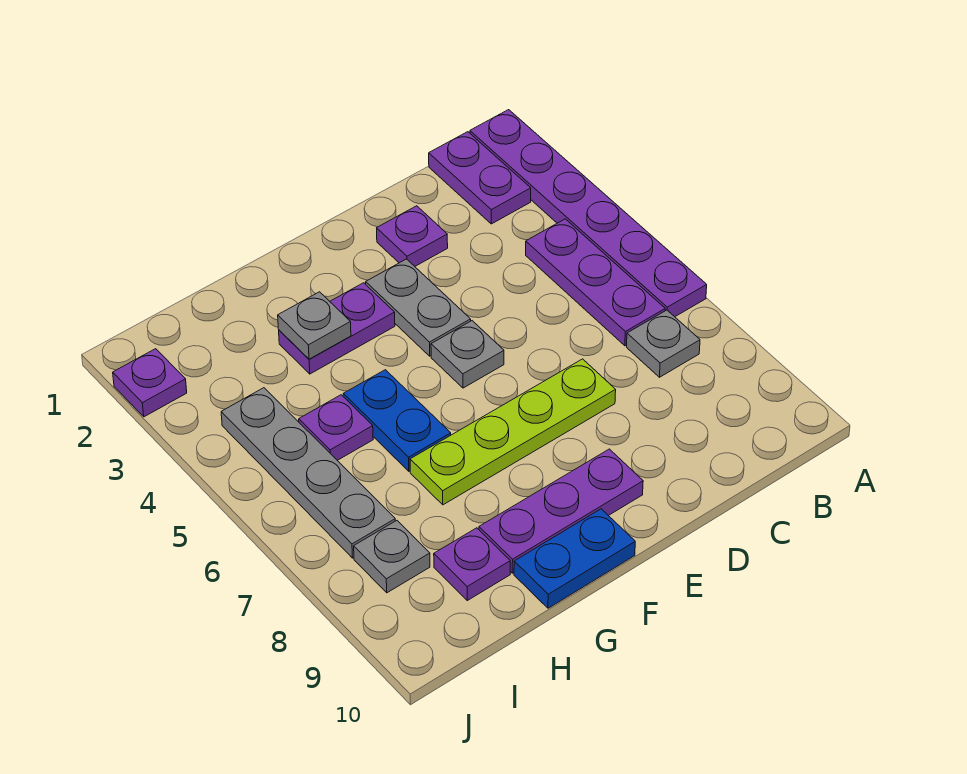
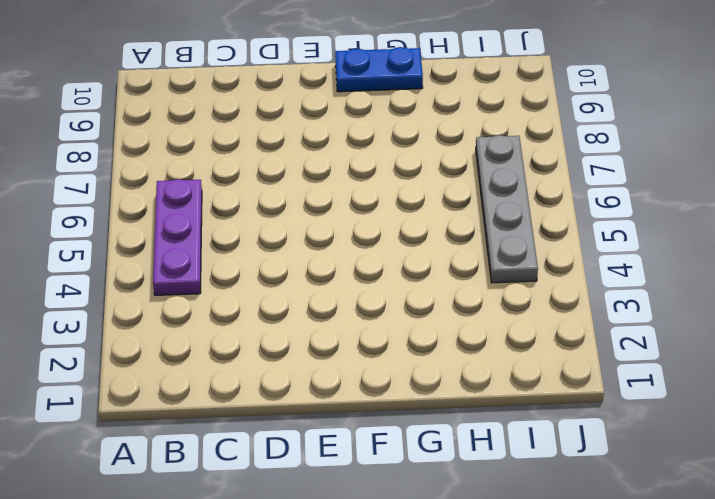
none -> purple 1x6 plate [470,110,707,317]
none -> purple 1x2 plate [429,132,531,224]
none -> grey 1x1 plate [627,310,700,377]

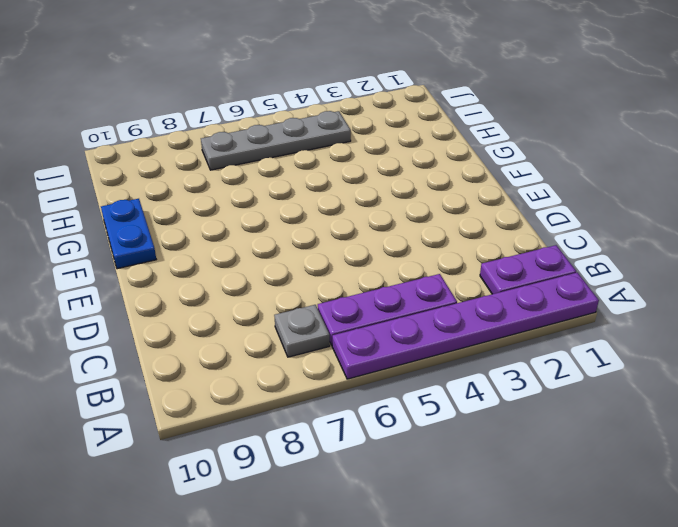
none -> purple 1x1 plate [377,206,448,266]
none -> lime 1x4 plate [410,359,616,505]
none -> grey 1x2 plate [366,259,471,356]

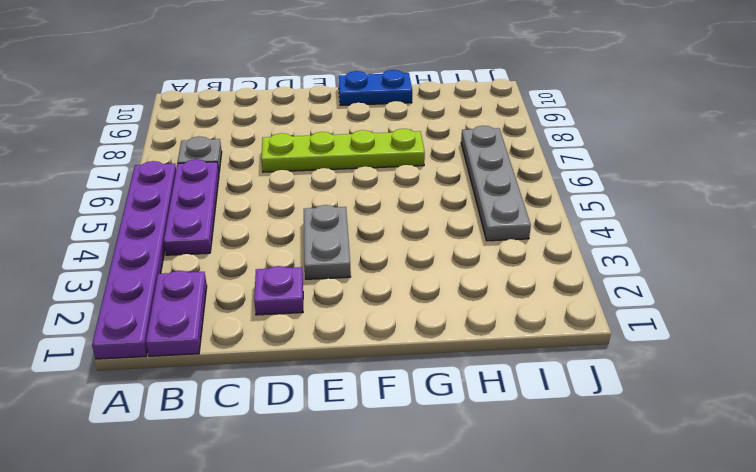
none -> grey 1x1 plate [431,321,504,388]
none -> purple 1x3 plate [479,449,643,573]
none -> purple 1x2 plate [279,283,395,374]

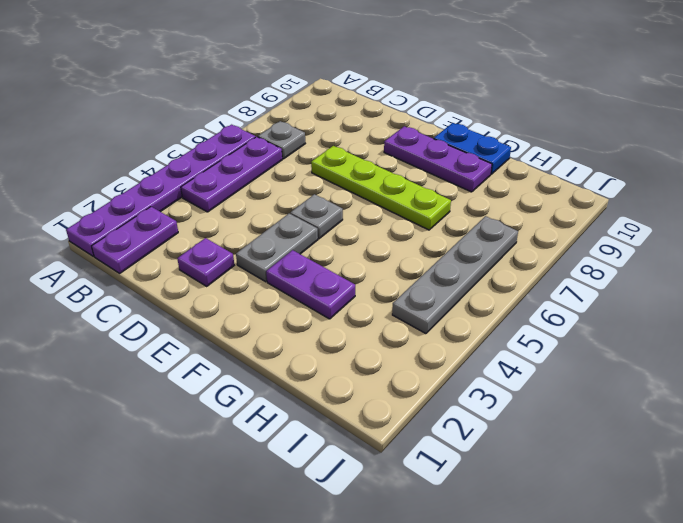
none -> blue 1x2 plate [343,370,451,471]
none -> purple 1x1 plate [299,395,373,460]
none -> purple 1x1 plate [434,528,510,600]

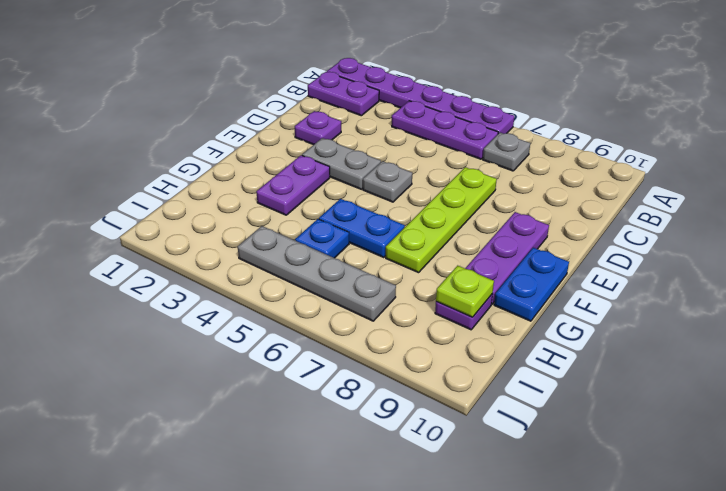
blue 1x1 plate [295,219,349,258] -> purple 1x1 plate [299,395,373,460]
lime 1x1 plate [436,266,494,317] -> none
none -> grey 1x1 plate [354,521,430,593]
none -> purple 1x1 plate [113,349,187,417]
none -> grey 1x1 plate [278,292,351,359]

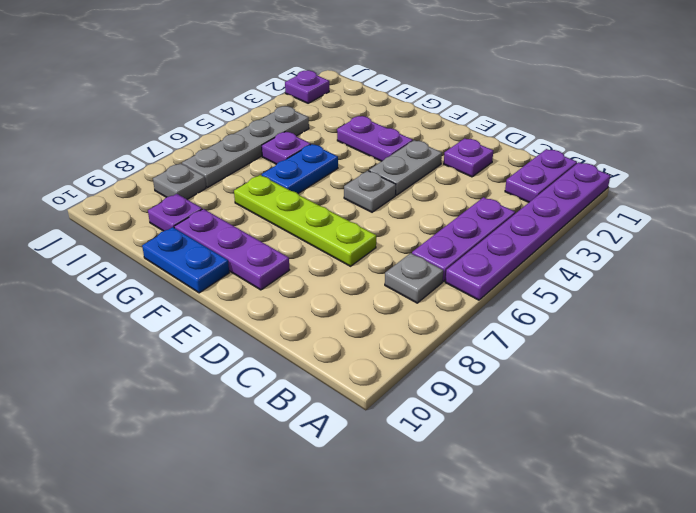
none -> grey 1x1 plate [278,292,351,359]

